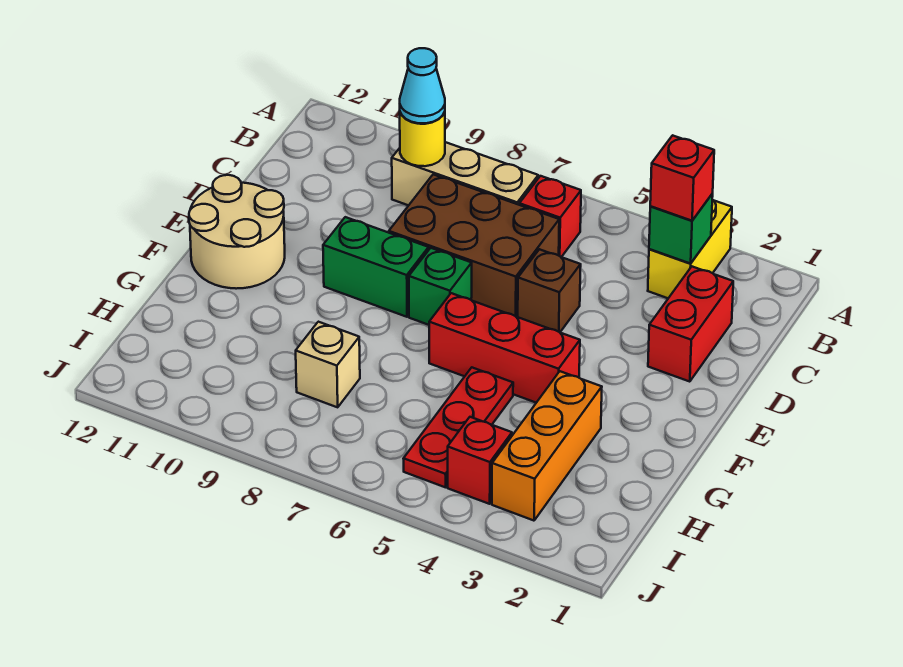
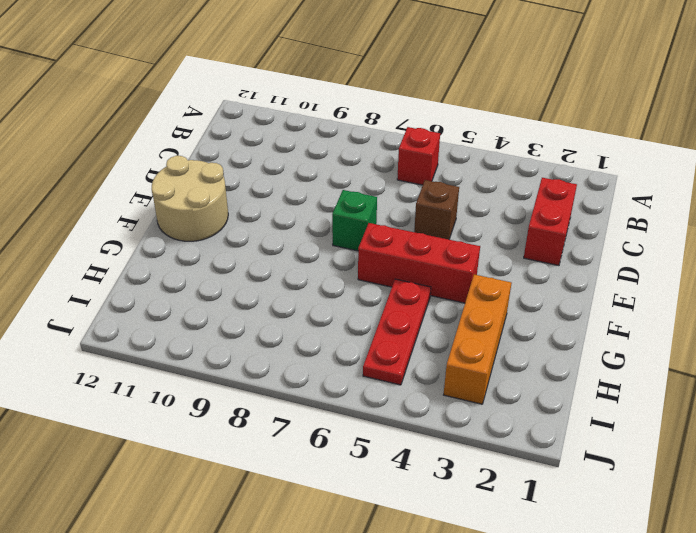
none -> yellow 1x2 brick [648,200,732,298]
none -> tan 1x3 brick [392,142,538,205]
none -> brown 2x3 brick [389,174,559,317]

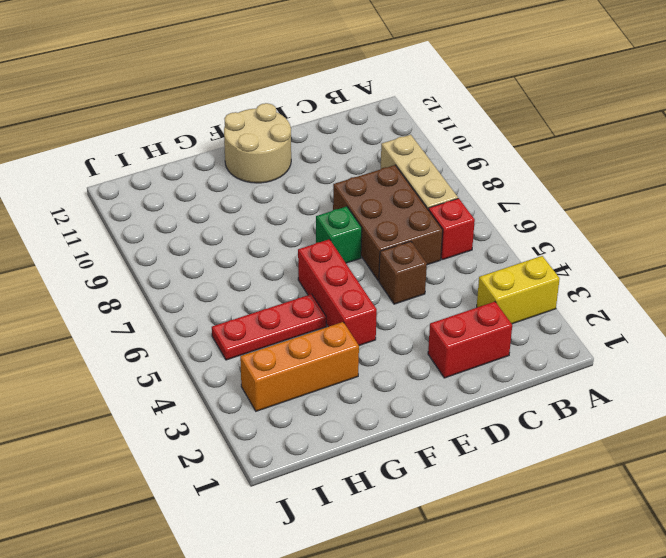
none -> green 1x2 brick [323,217,429,317]
none -> tan 1x1 brick [296,322,360,407]
none -> red 1x1 brick [448,417,512,504]

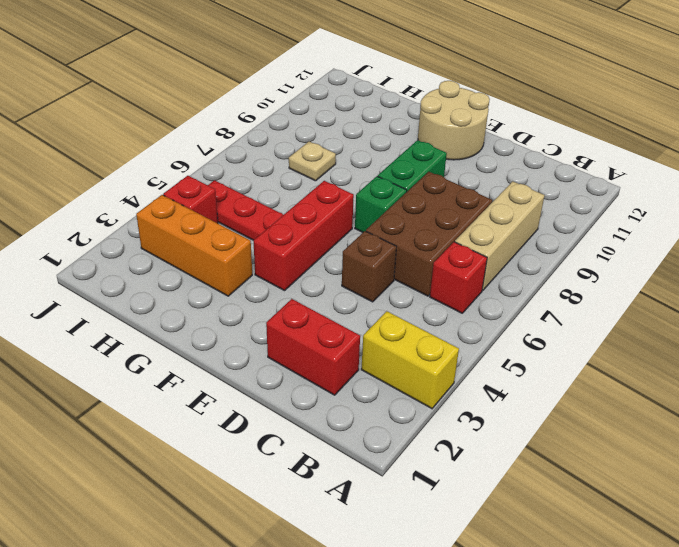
tan 1x1 plate [289,142,336,181] -> tan 1x1 brick [296,322,360,407]
none -> green 1x1 brick [649,194,713,264]
none -> yellow 1x1 round brick [400,112,445,166]
none -> red 1x1 brick [650,135,714,221]

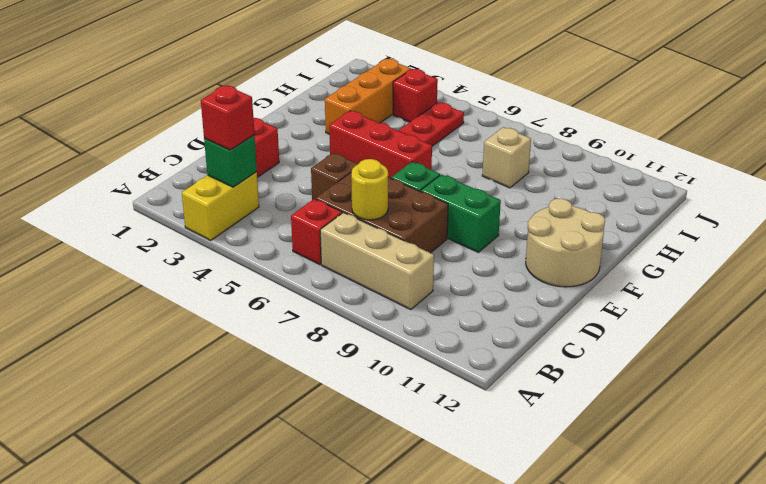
yellow 1x1 round brick [351,159,388,220] -> yellow 1x1 round brick moved to [400,112,445,166]
none -> cyan 1x1 cone [400,48,445,123]

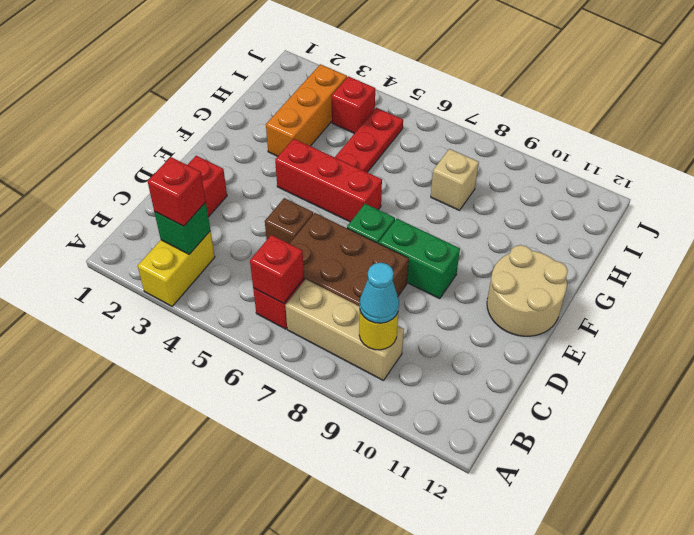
red 1x1 brick [250,235,304,303] -> none

